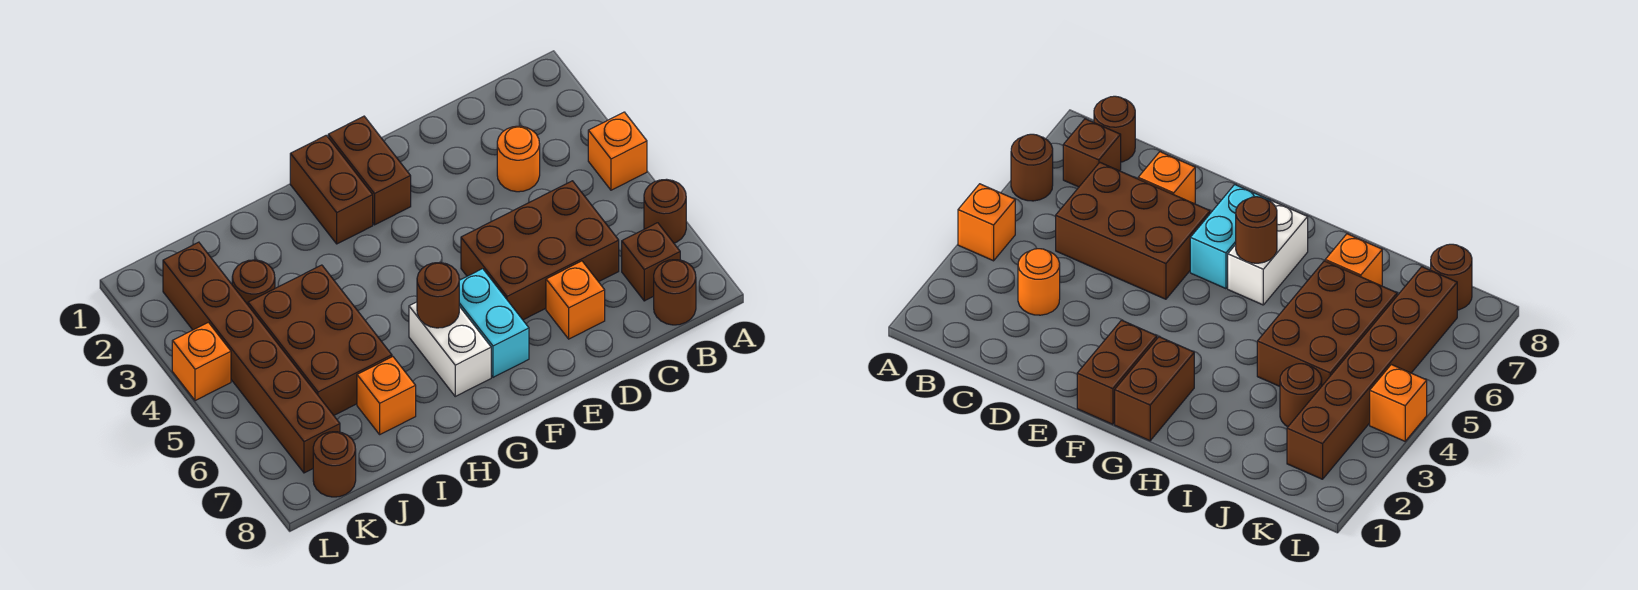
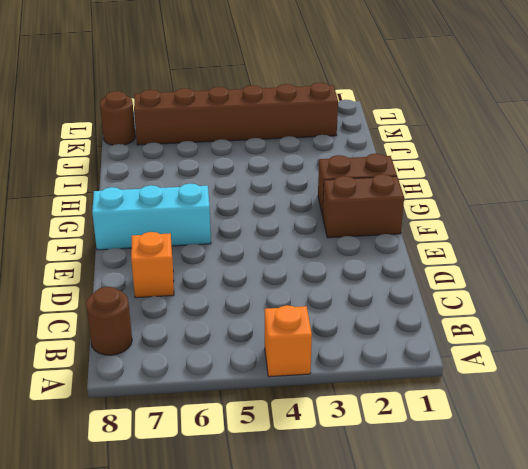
cyan 1x3 brick [92,184,211,250] -> cyan 1x2 brick [459,269,529,377]
none -> brown 1x1 round brick [644,179,686,243]
none -> brown 1x1 brick [622,223,680,301]
none -> orange 1x1 round brick [497,126,540,192]

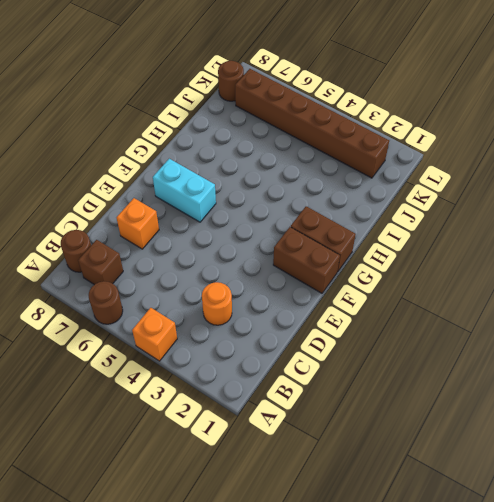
none -> brown 2x3 brick [461,181,619,320]
none -> white 1x2 brick [409,302,491,396]
none -> brown 2x3 brick [248,265,392,415]

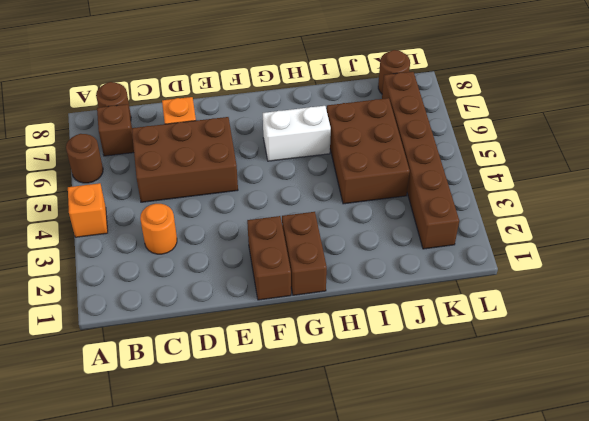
white 1x2 brick [263,106,331,161] -> white 1x2 brick turned to [409,302,491,396]
none -> cyan 1x2 brick [459,269,529,377]
none -> orange 1x1 brick [357,357,416,434]
none -> brown 1x1 round brick [232,260,275,305]

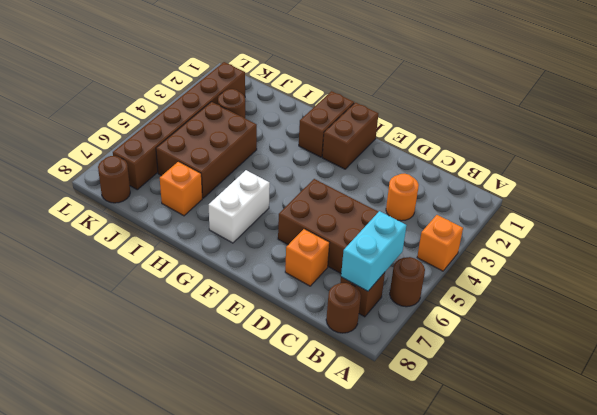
cyan 1x2 brick [341,211,407,291] -> cyan 1x2 brick moved to [459,269,529,377]
none -> orange 1x1 brick [172,322,231,401]
none -> brown 1x1 round brick [417,262,459,328]

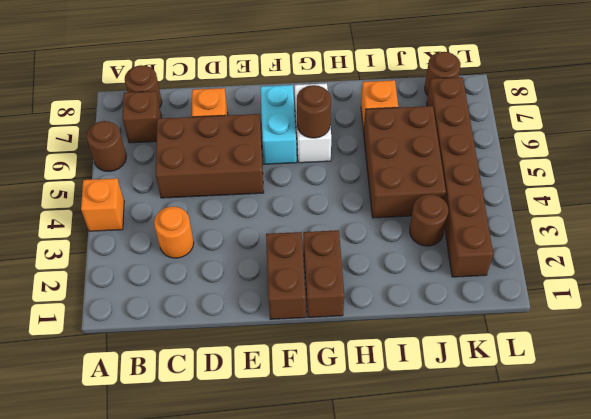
none -> orange 1x1 brick [172,322,231,401]

